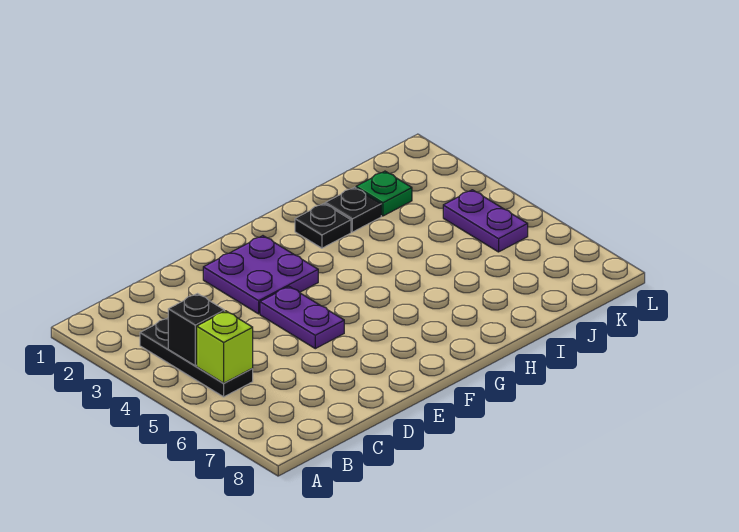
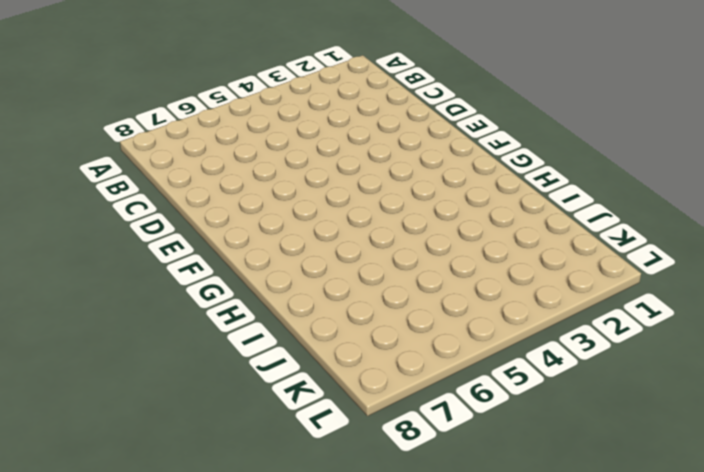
none -> black 1x3 plate [140,318,253,397]
none -> purple 2x2 plate [203,236,318,314]

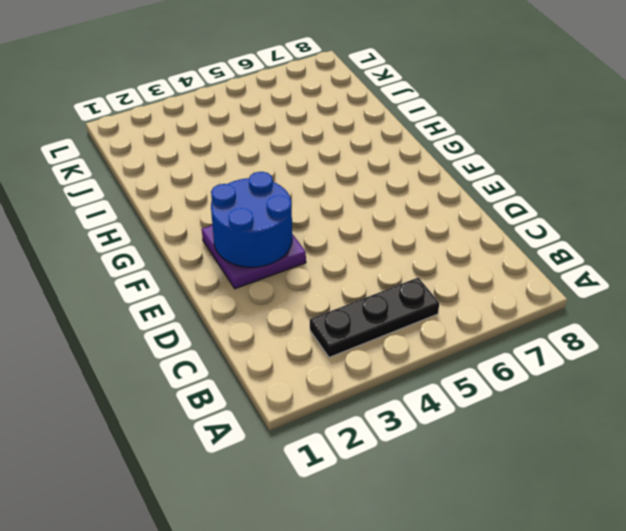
blue 2x2 round brick [211,172,292,267] -> none
none -> purple 1x2 plate [260,287,344,349]
none -> black 1x1 plate [295,204,351,248]

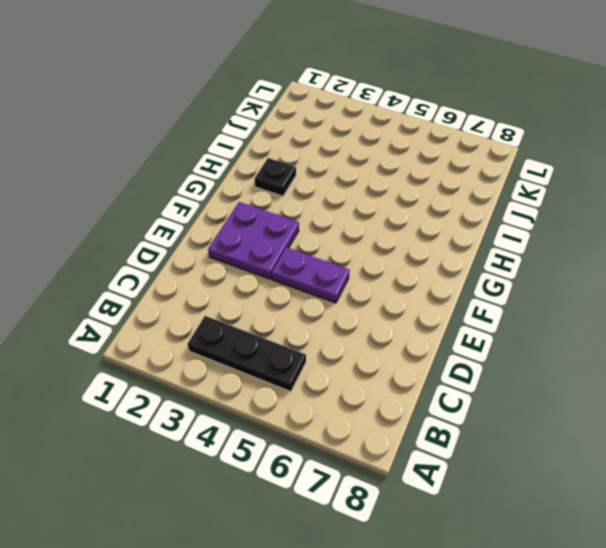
none -> black 1x1 plate [325,187,381,232]
none -> green 1x1 plate [356,171,412,216]

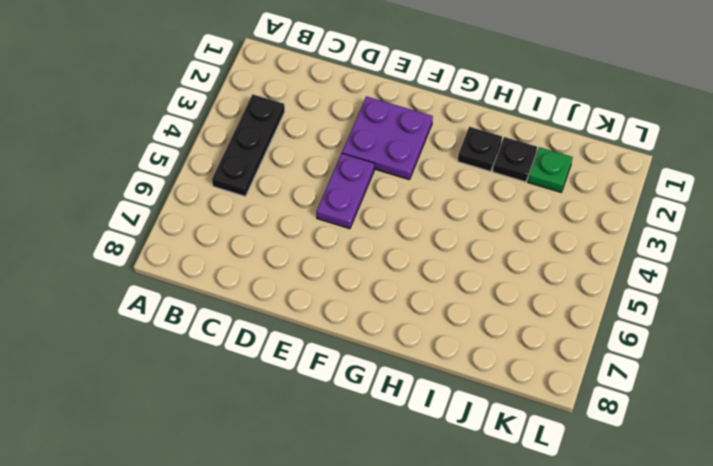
none -> purple 1x2 plate [443,190,528,252]
none -> black 1x1 brick [168,294,224,366]

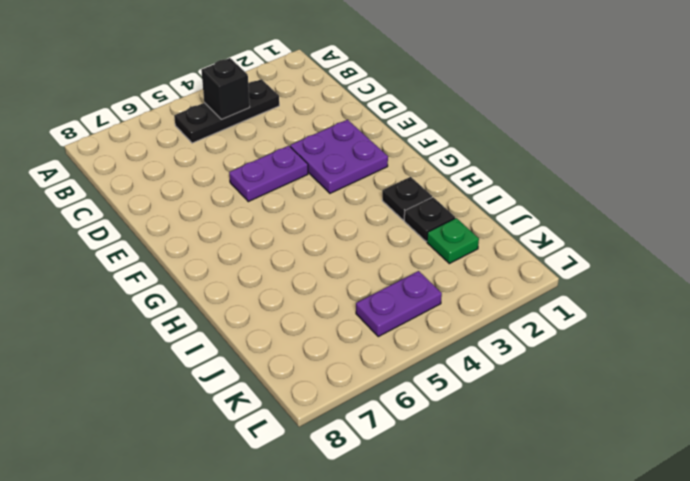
none -> lime 1x1 brick [197,311,253,383]

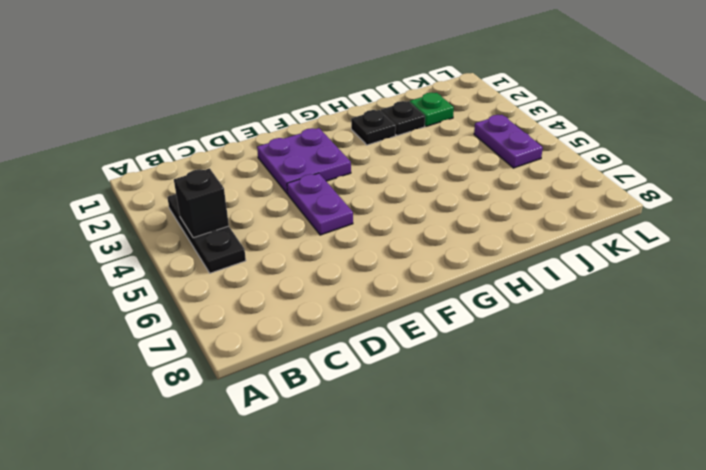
none -> lime 1x1 brick [197,311,253,383]

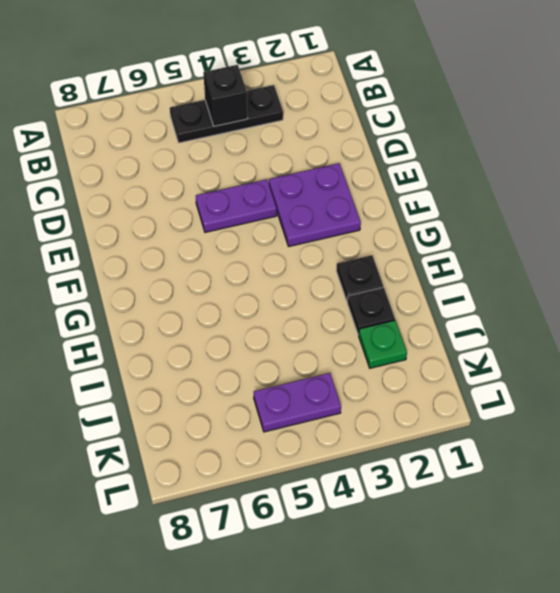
none -> lime 1x1 brick [197,311,253,383]

